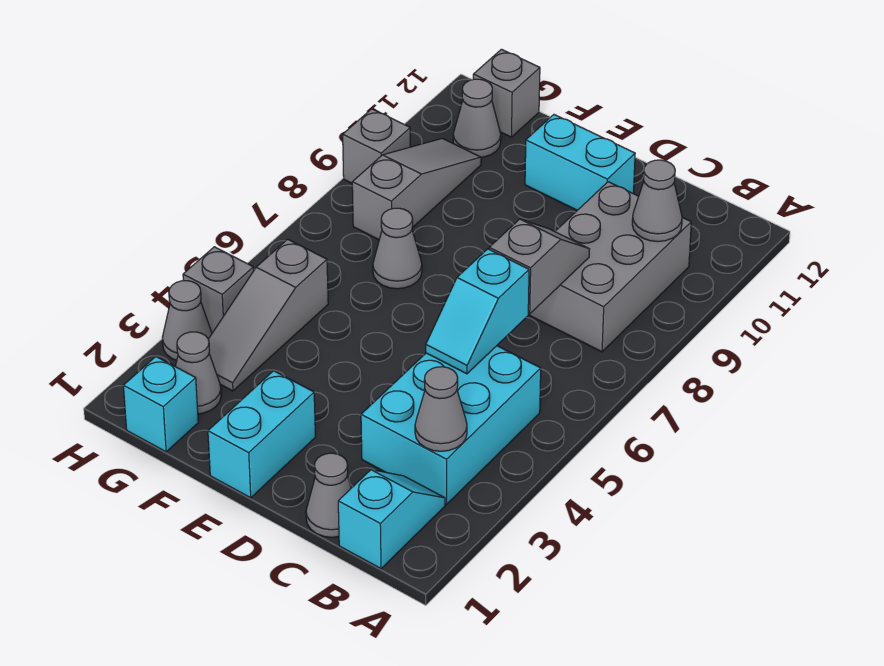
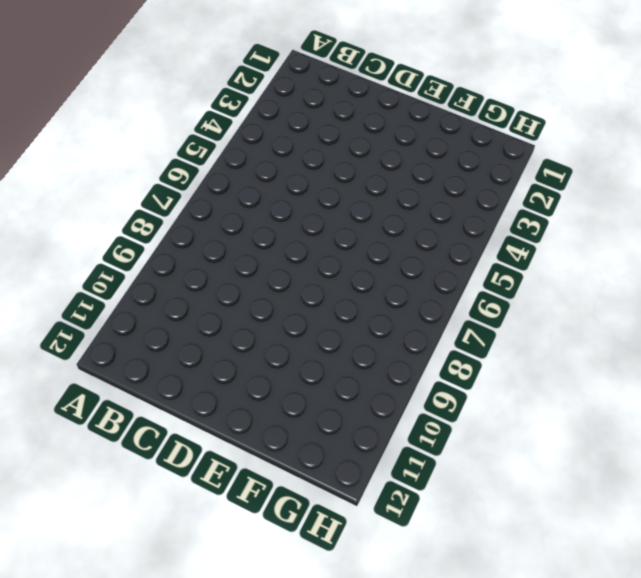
none -> cyan 1x2 slope [338,470,445,569]
none -> cyan 2x3 brick [361,346,541,504]
none -> grey 2x3 brick [528,182,691,352]

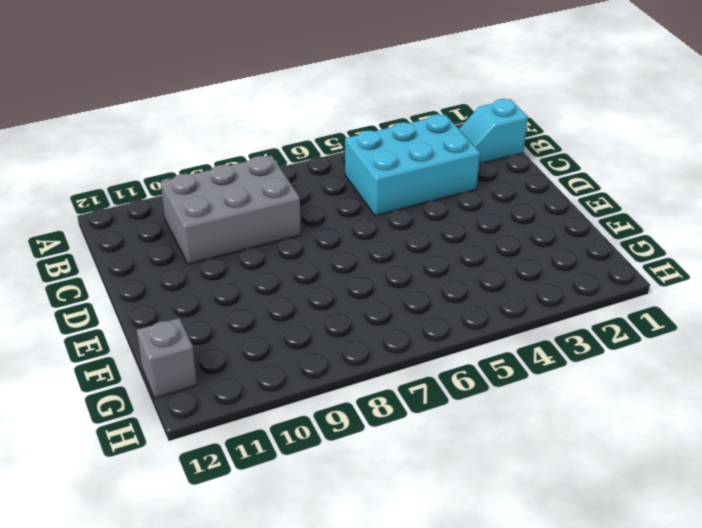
none -> grey 1x1 cone [306,453,351,537]
none -> cyan 1x2 brick [525,115,635,210]
none -> cyan 1x2 brick [208,371,316,498]

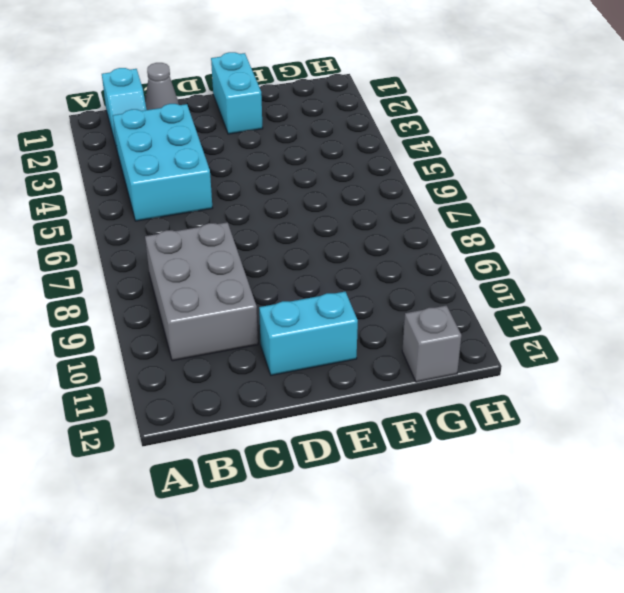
none -> grey 1x1 cone [373,208,422,289]
none -> cyan 1x1 brick [123,357,198,452]
none -> grey 1x1 cone [175,332,221,414]

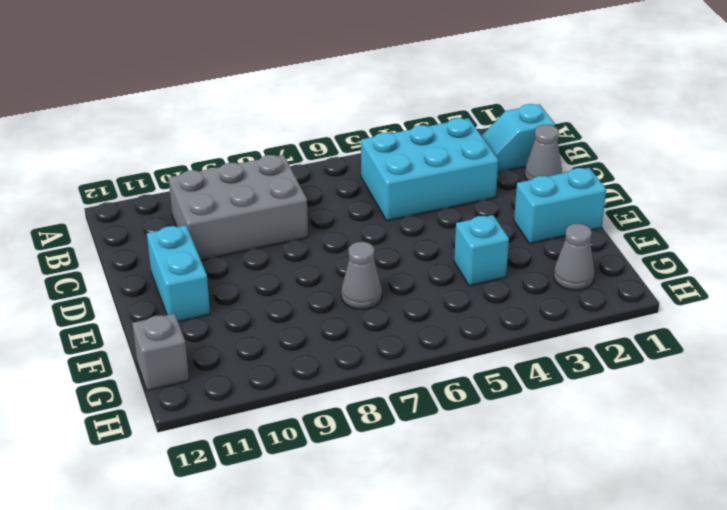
cyan 1x1 brick [454,215,509,286] -> cyan 1x1 brick moved to [123,357,198,452]
none -> grey 1x3 slope [208,239,328,391]
none -> grey 1x3 slope [352,138,481,240]
none -> grey 1x1 cone [453,79,501,157]

